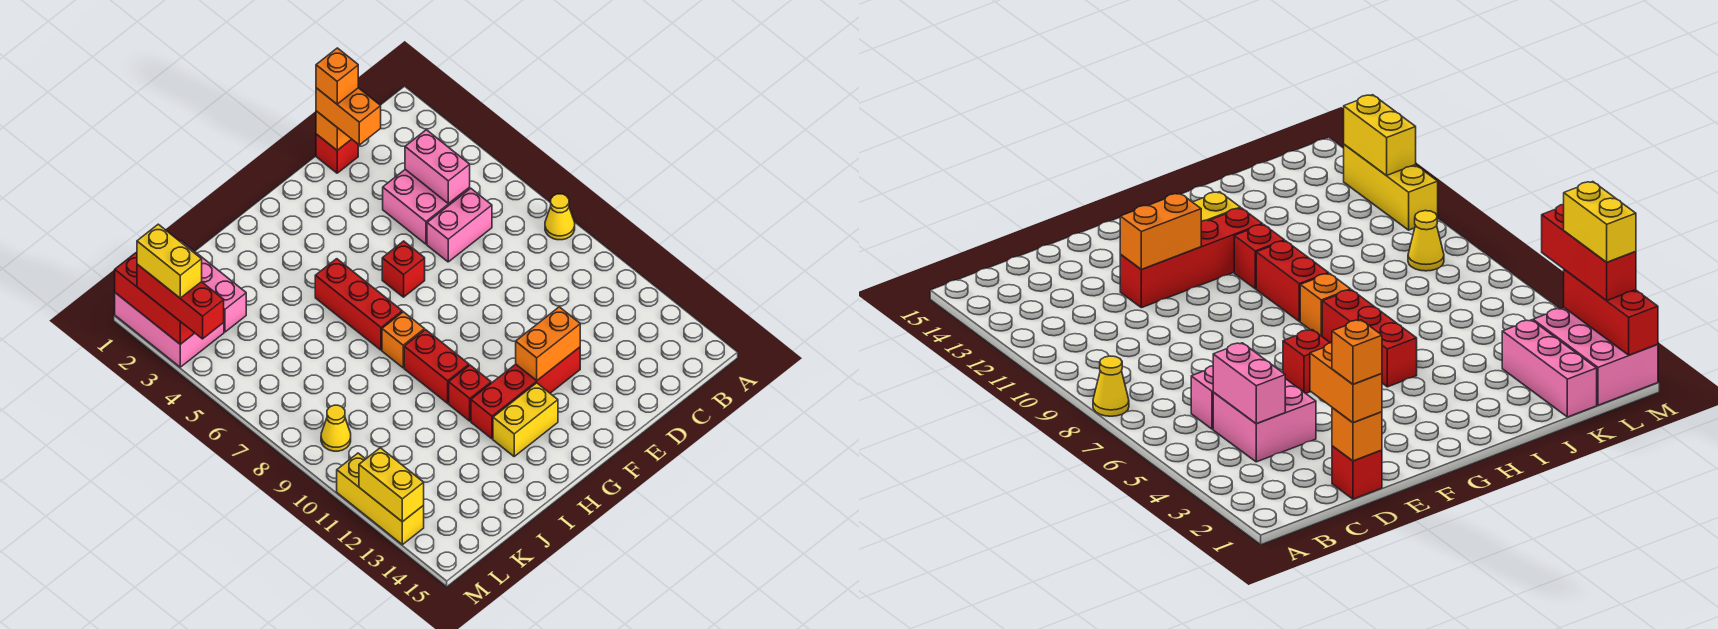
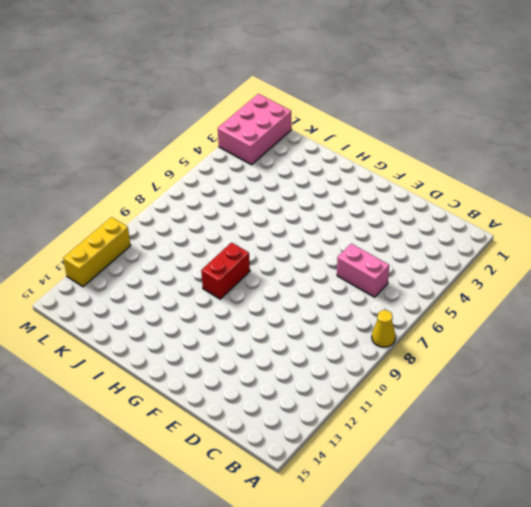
none -> pink 2x2 brick [383,170,470,244]
none -> red 1x1 brick [316,134,358,173]
none -> red 1x4 brick [471,347,580,439]

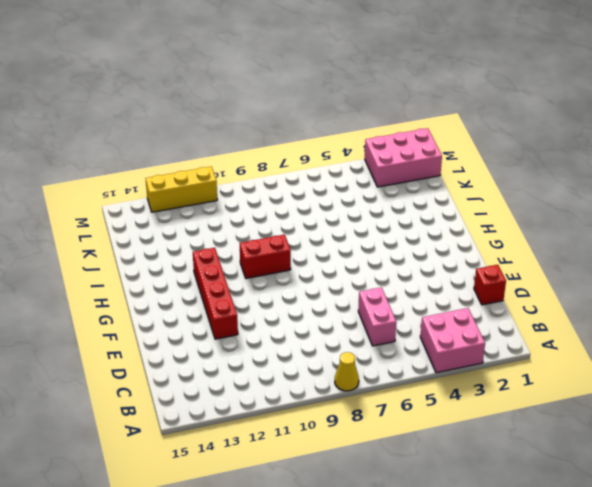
pink 2x2 brick [420,308,485,373] -> pink 2x2 brick moved to [383,170,470,244]
none -> red 1x1 brick [382,241,425,297]
none -> yellow 1x2 brick [493,383,558,456]
none -> red 1x3 brick [315,259,402,350]

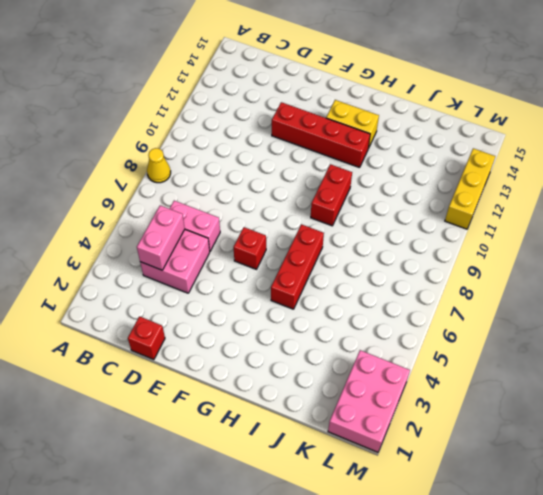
none -> orange 1x1 brick [382,312,424,368]
none -> red 1x1 brick [449,365,491,421]
none -> pink 1x3 brick [180,241,246,332]

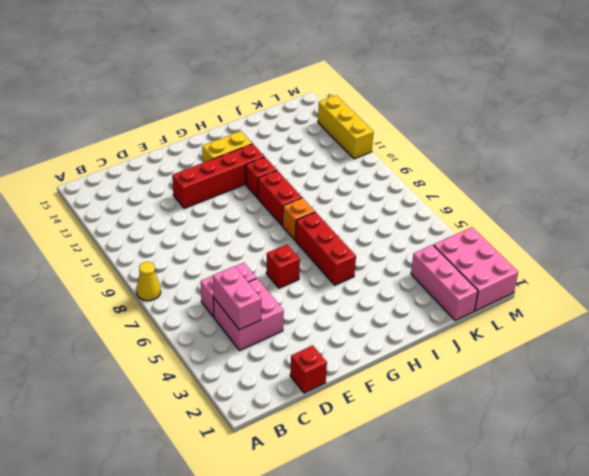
none -> yellow 1x1 cone [321,405,351,451]
none -> orange 1x1 brick [316,111,351,150]
none -> orange 1x2 brick [516,307,580,380]

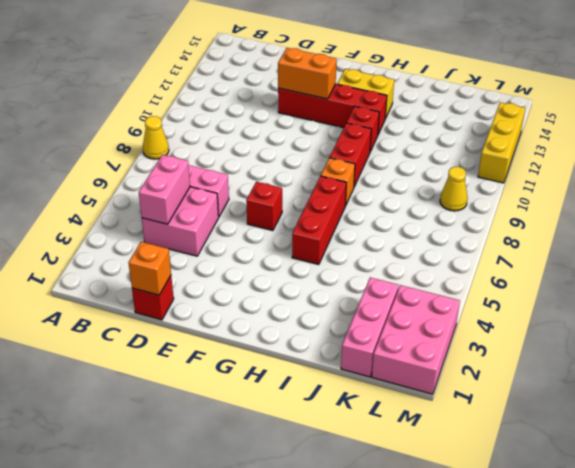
none -> red 1x3 brick [115,253,194,344]
none -> yellow 1x2 brick [359,448,424,522]
none -> orange 1x2 brick [316,88,381,145]

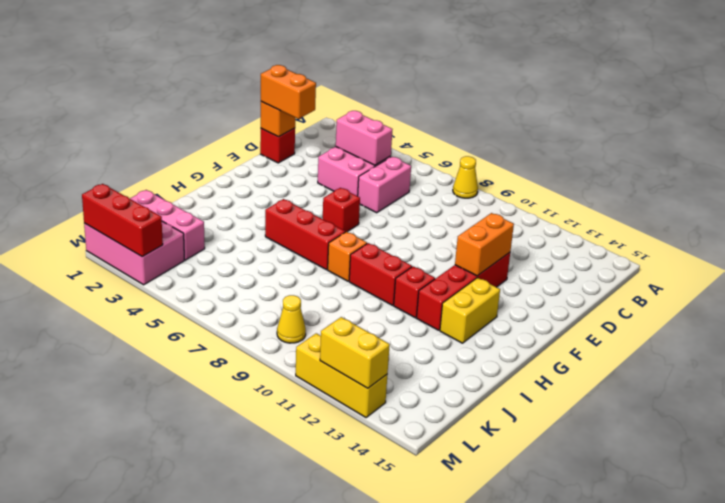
none -> red 1x3 brick [137,264,224,339]
none -> orange 1x1 brick [316,48,358,104]
none -> yellow 1x2 brick [137,224,202,298]

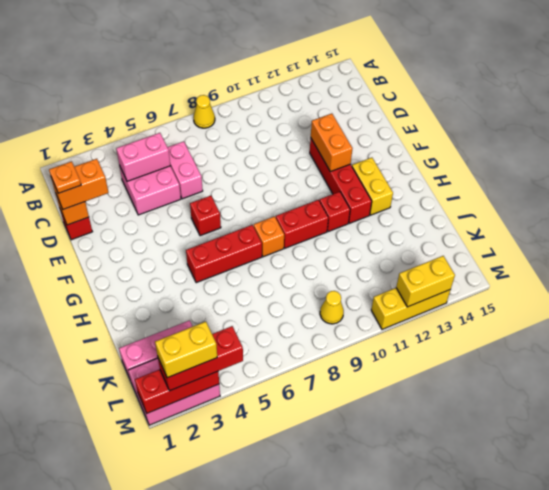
orange 1x1 plate [49,161,81,193] -> orange 1x1 brick [316,48,358,104]

